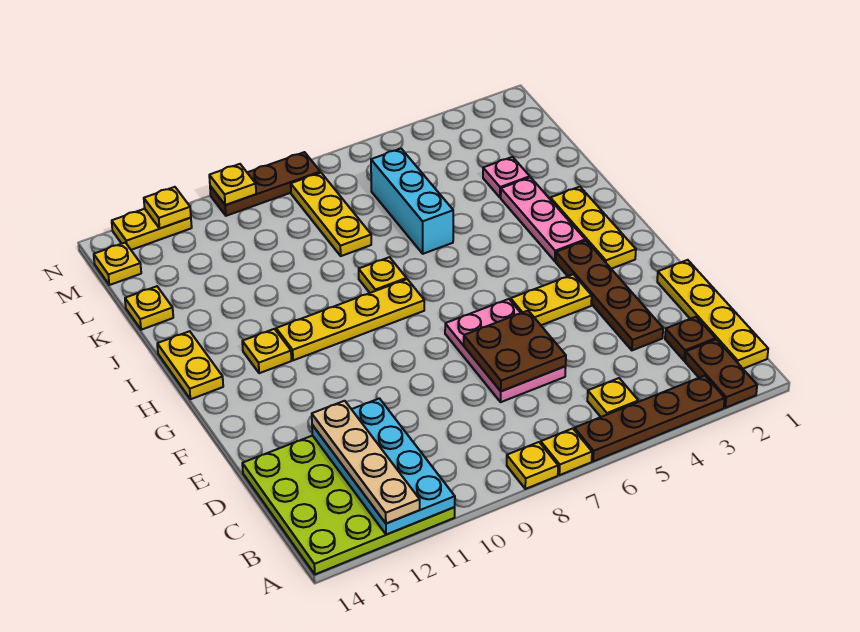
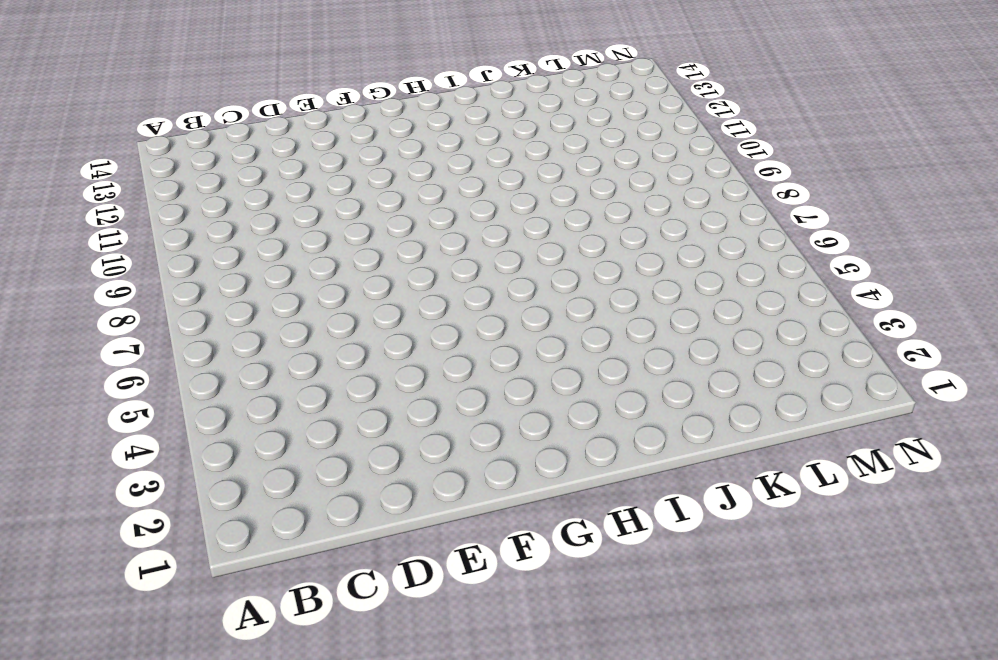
none -> brown 1x2 plate [685,339,757,408]
none -> brown 1x4 plate [574,376,725,461]
none -> yellow 1x1 plate [541,428,592,475]

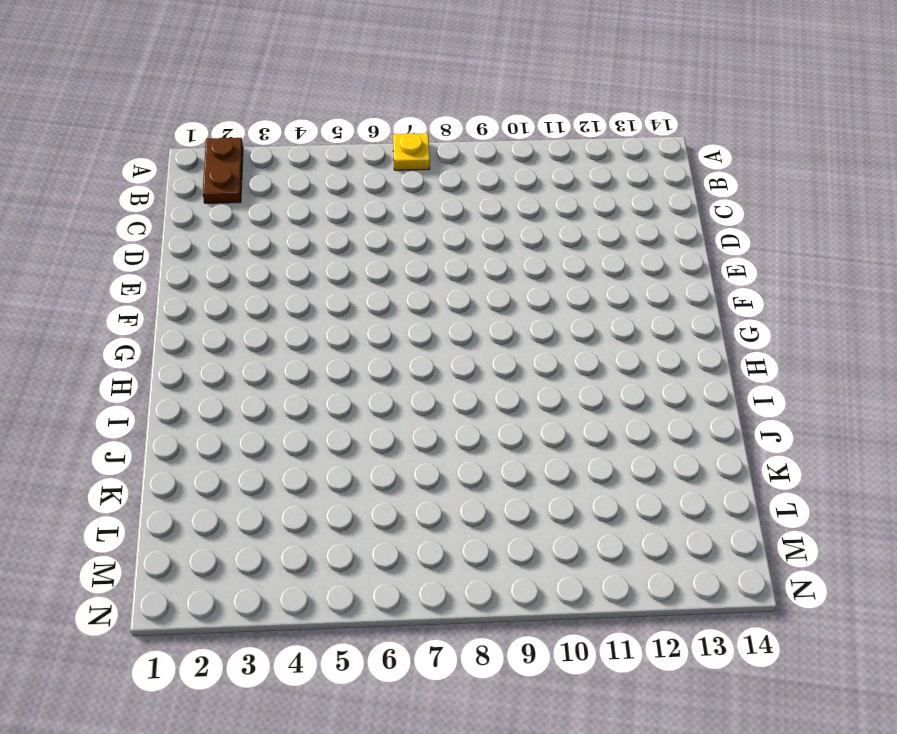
none -> brown 1x4 plate [574,376,725,461]
none -> yellow 1x1 plate [507,442,558,489]
none -> lime 4x4 plate [242,436,455,574]

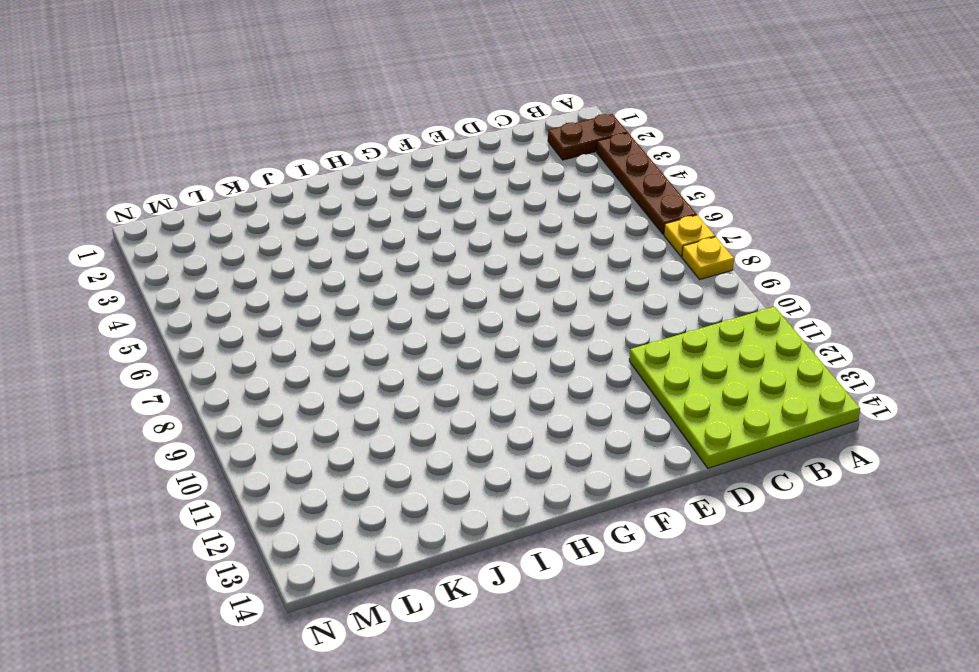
none -> yellow 1x4 plate [657,260,768,369]
none -> yellow 1x1 plate [587,378,638,417]
none -> brown 1x1 plate [665,317,716,361]

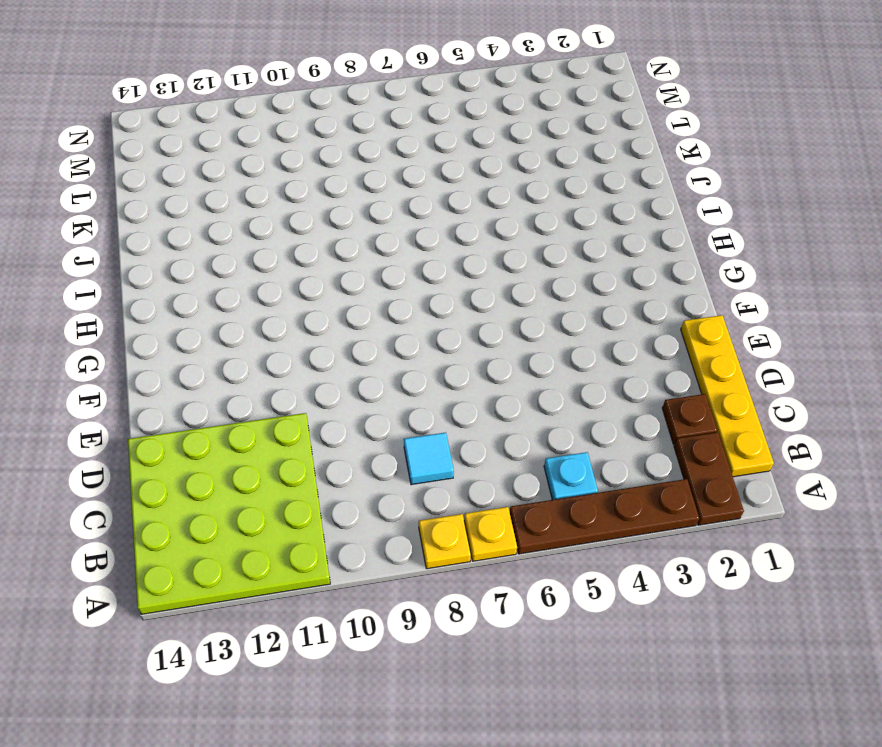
cyan 1x1 plate [544,452,598,500] -> yellow 1x1 plate [587,378,638,417]
cyan 1x1 tile [404,432,454,485] -> none
none -> brown 1x4 plate [556,241,663,350]
none -> pink 2x3 plate [445,299,566,402]
none -> yellow 1x2 plate [511,274,592,325]

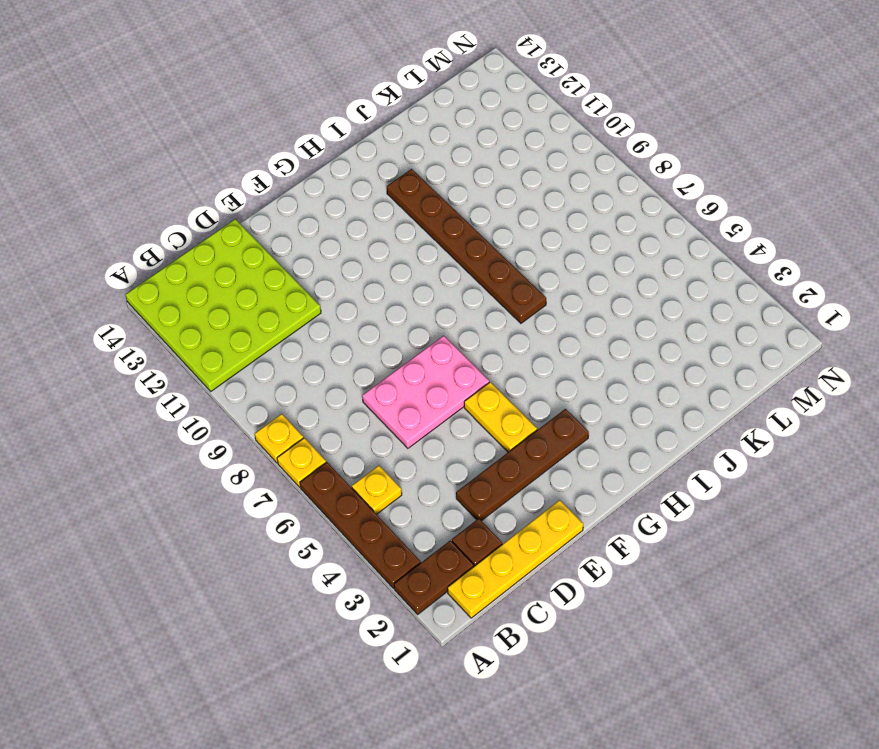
brown 1x6 plate [387,169,546,323] -> yellow 1x1 plate [359,257,406,293]
none -> yellow 1x3 plate [550,187,636,269]
none -> pink 1x3 plate [501,177,585,261]
none -> yellow 1x4 plate [276,279,424,360]

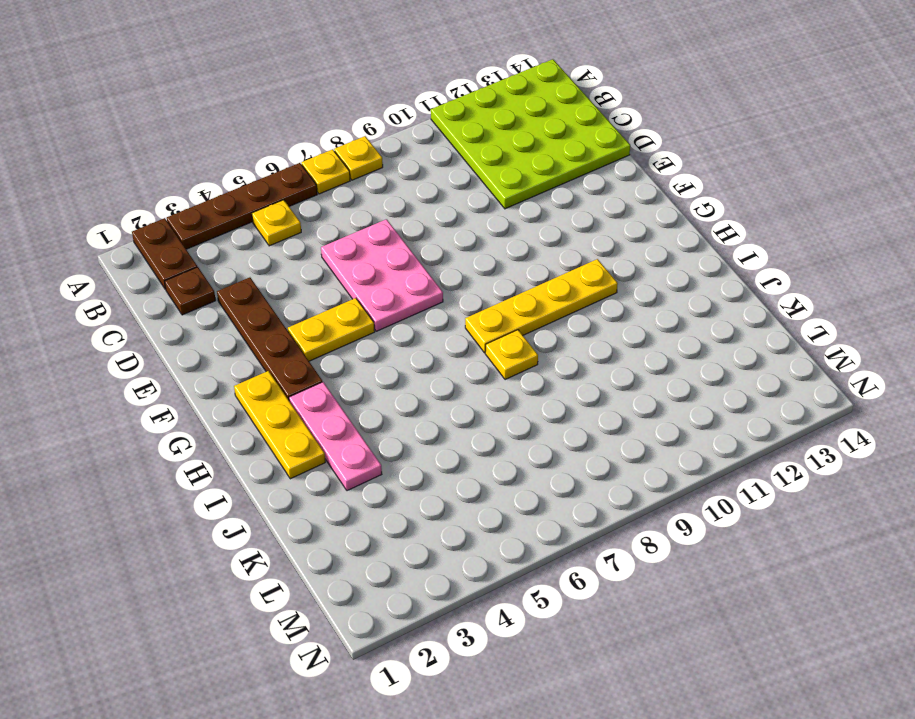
none -> yellow 1x4 plate [657,260,768,369]
none -> yellow 1x1 plate [242,329,291,373]
none -> yellow 1x2 plate [157,331,223,399]

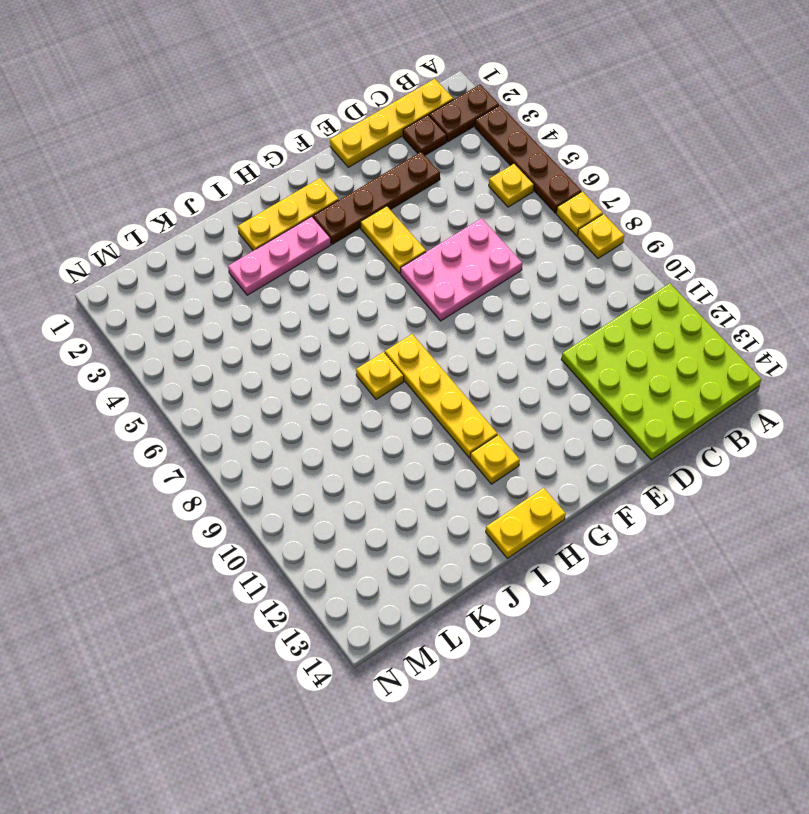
none -> cyan 1x3 brick [371,149,453,254]
none -> pink 1x1 plate [483,157,530,197]
none -> yellow 1x3 plate [291,173,371,256]

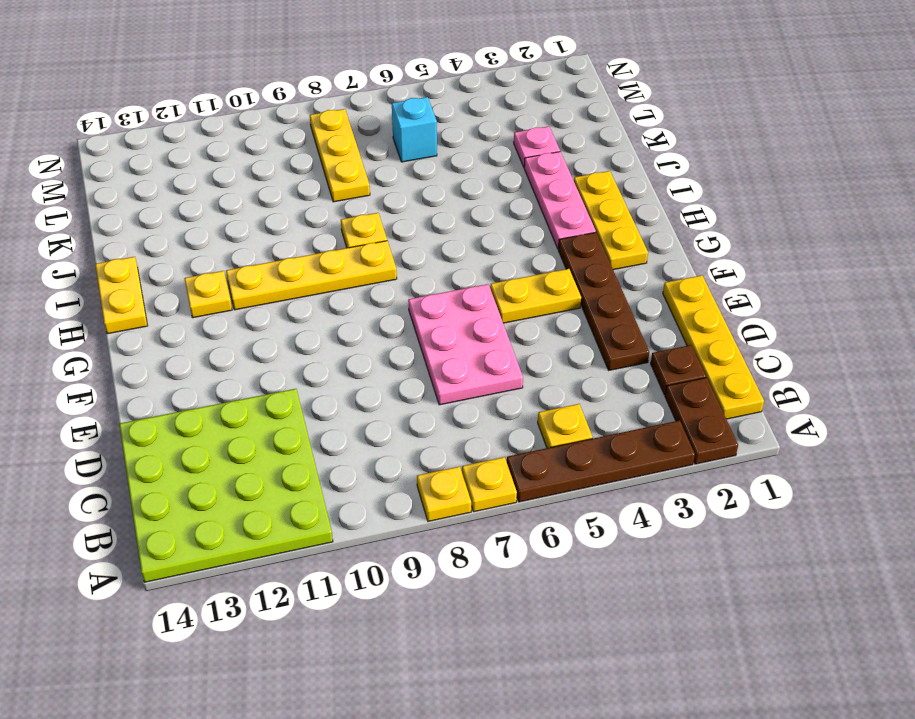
cyan 1x1 brick [392,97,437,162] -> cyan 1x3 brick [371,149,453,254]
none -> yellow 1x1 plate [125,286,173,330]
none -> yellow 1x1 plate [94,243,141,285]
none -> brown 1x3 plate [210,152,320,216]

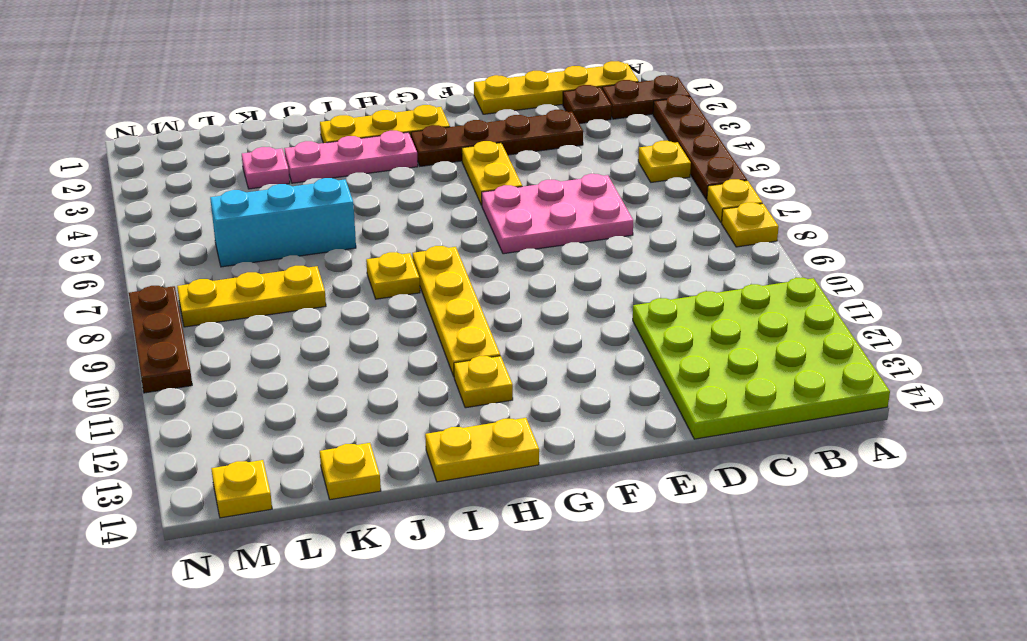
none -> yellow 1x2 plate [112,209,192,250]
none -> cyan 2x4 plate [312,398,455,535]
none -> brown 2x2 plate [464,311,566,391]

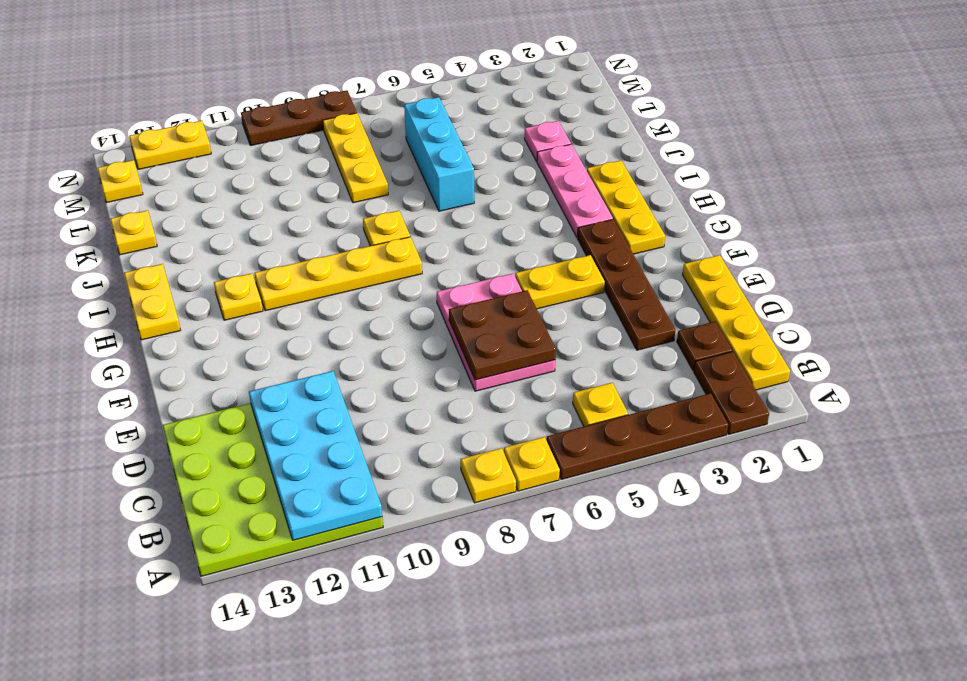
none -> yellow 1x1 plate [209,164,256,205]
none -> yellow 1x1 plate [144,187,191,228]
none -> tan 1x4 plate [312,401,420,524]

